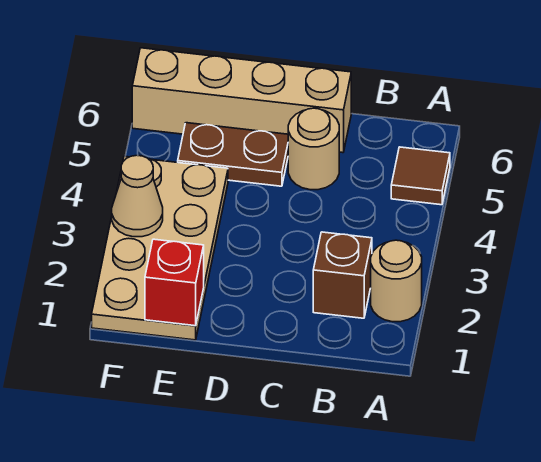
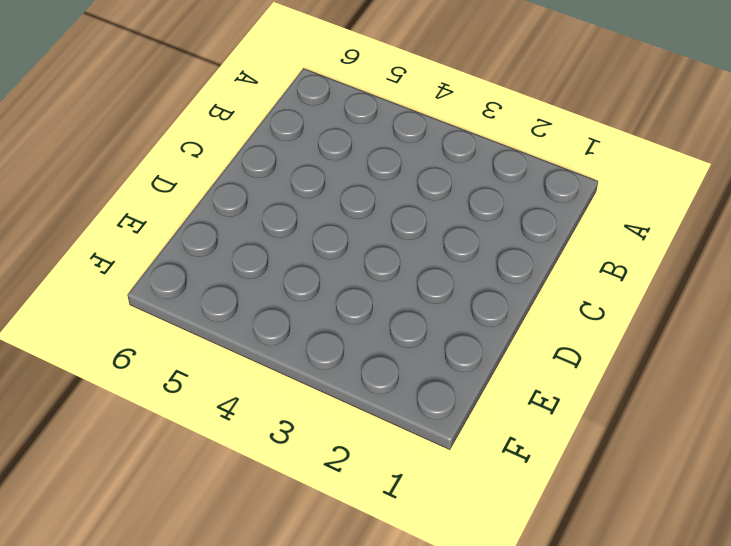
none -> tan 1x1 round brick [371,240,422,322]
none -> brown 1x1 tile [391,147,450,205]

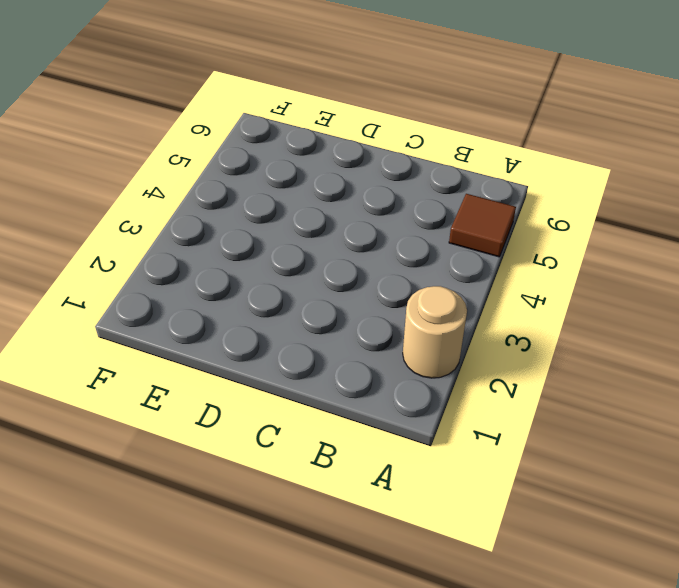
none -> brown 1x1 brick [313,232,372,318]
none -> tan 1x1 round brick [288,108,339,190]

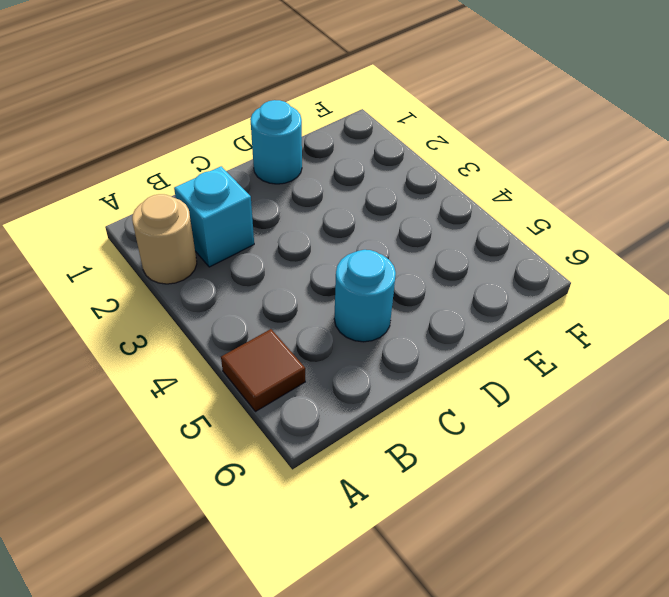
cyan 1x1 brick [174,166,254,267] -> brown 1x1 brick [313,232,372,318]
cyan 1x1 round brick [334,250,396,342] -> tan 1x1 round brick [288,108,339,190]
cyan 1x1 round brick [250,100,302,184] -> none
none -> tan 1x4 brick [132,48,351,153]
none -> brown 1x2 plate [178,123,288,186]

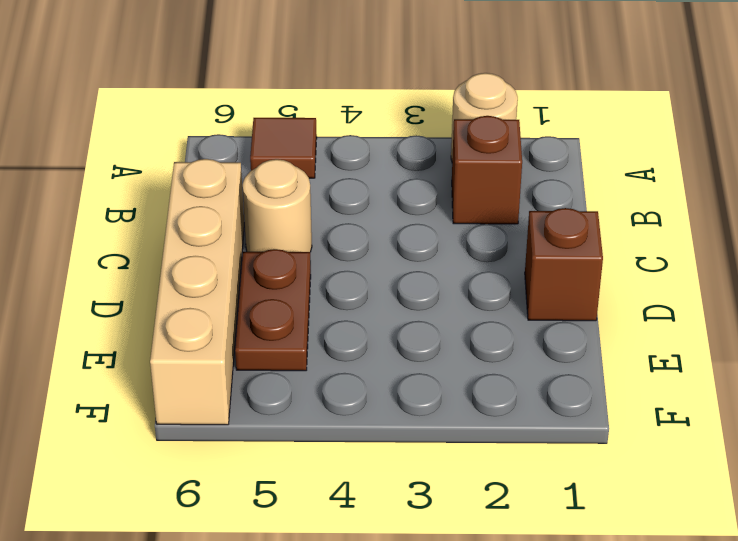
brown 1x1 brick [525,208,603,321] -> none
none -> tan 2x4 plate [92,156,228,340]
none -> red 1x1 brick [145,239,204,326]

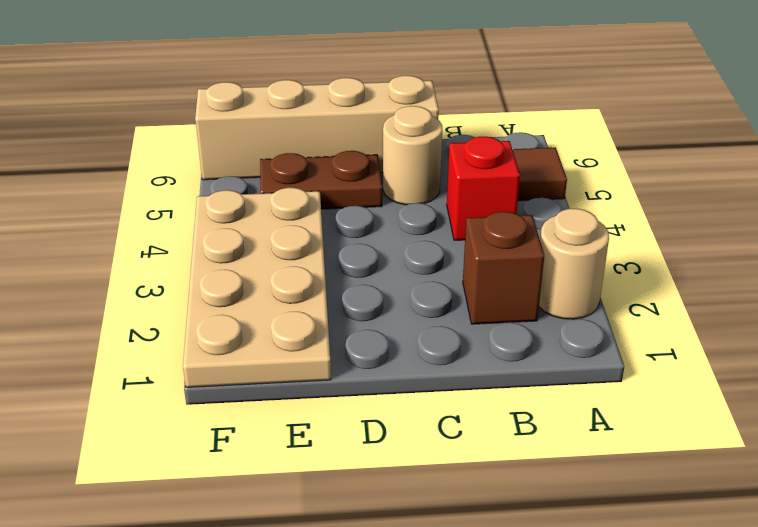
red 1x1 brick [447,137,520,240] -> red 1x1 brick moved to [145,239,204,326]
none -> tan 1x1 cone [112,155,163,237]

